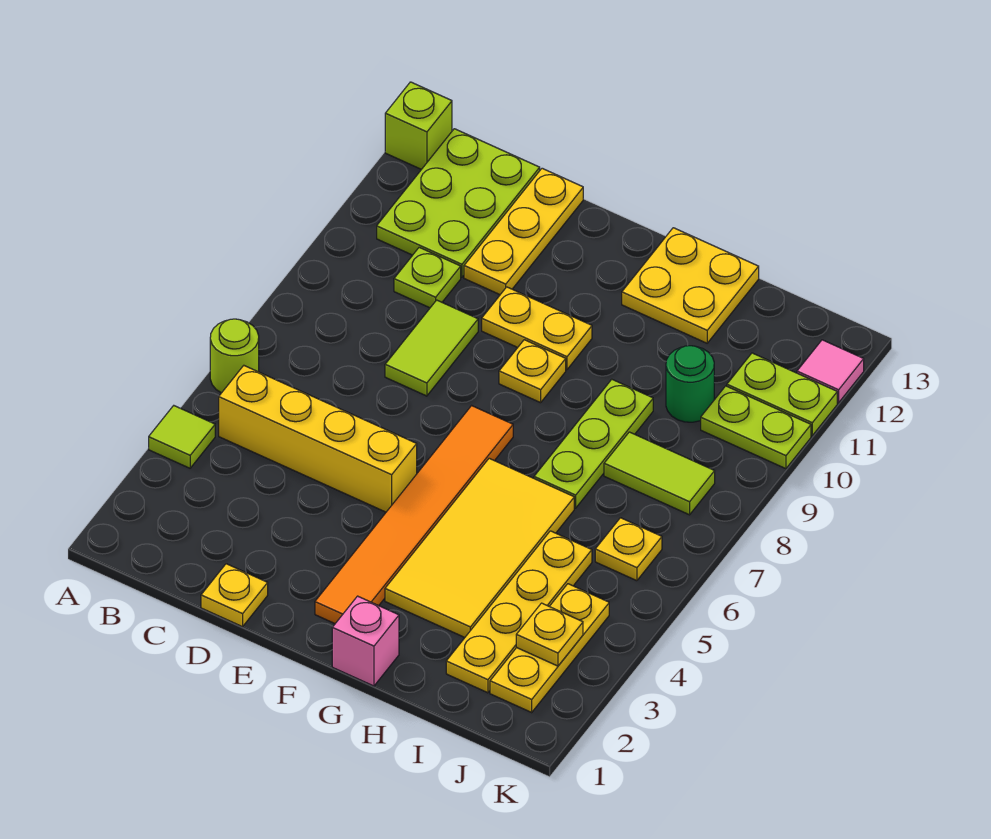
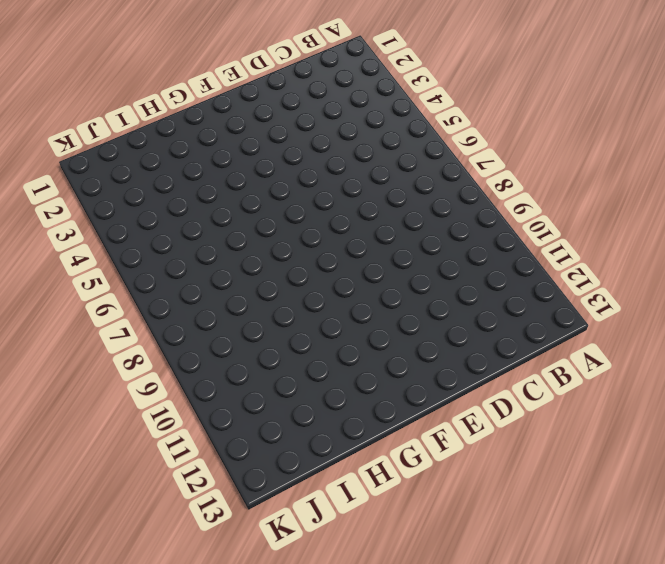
none -> lime 1x1 tile [149,406,215,468]
none -> lime 1x1 round brick [210,319,259,393]
none -> lime 1x1 brick [385,82,452,169]

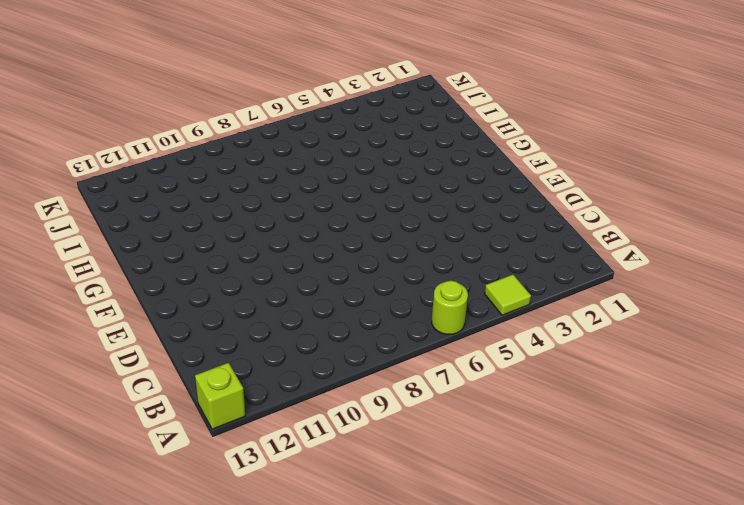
none -> yellow 1x4 brick [219,366,417,512]
none -> lime 2x3 plate [377,129,540,277]
none -> lime 1x1 plate [394,247,461,308]

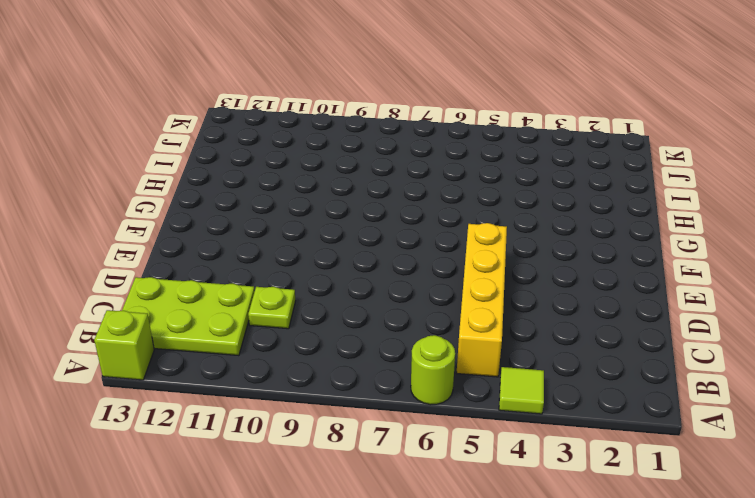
none -> yellow 1x1 plate [201,564,268,627]
none -> lime 1x2 tile [385,300,478,396]
none -> yellow 1x3 plate [464,168,583,294]

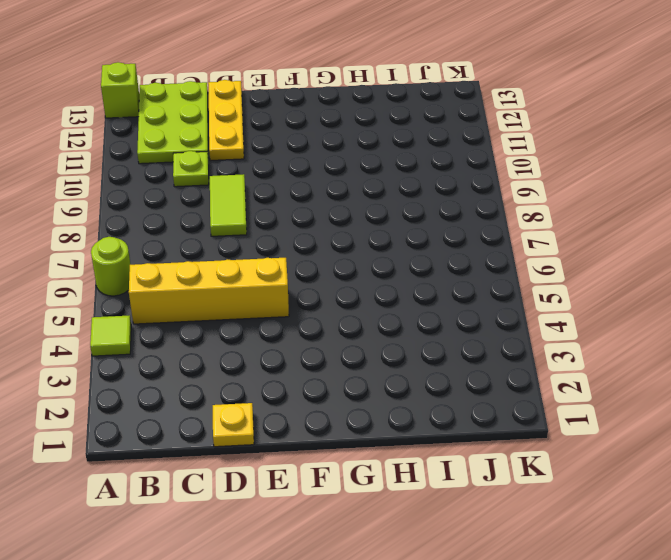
none -> yellow 1x2 plate [482,287,592,370]
none -> orange 1x6 tile [315,406,513,624]
none -> yellow 1x1 plate [499,340,566,403]

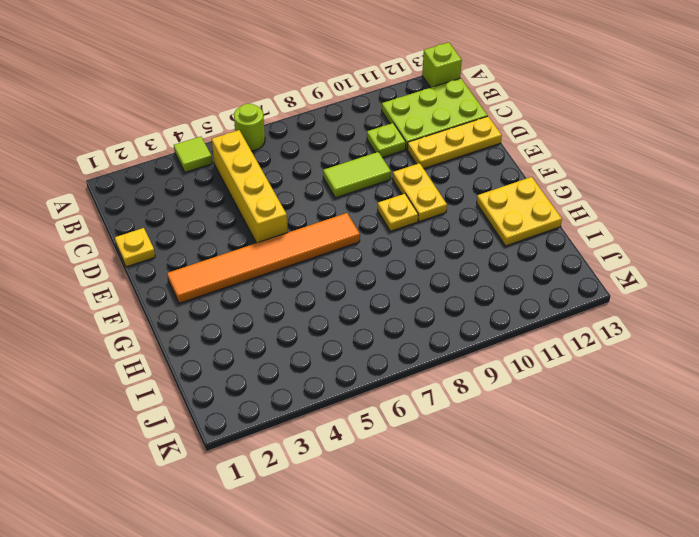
none -> pink 1x1 brick [332,596,399,686]
none -> yellow 2x4 tile [385,458,574,637]
none -> lime 1x3 plate [534,379,653,508]

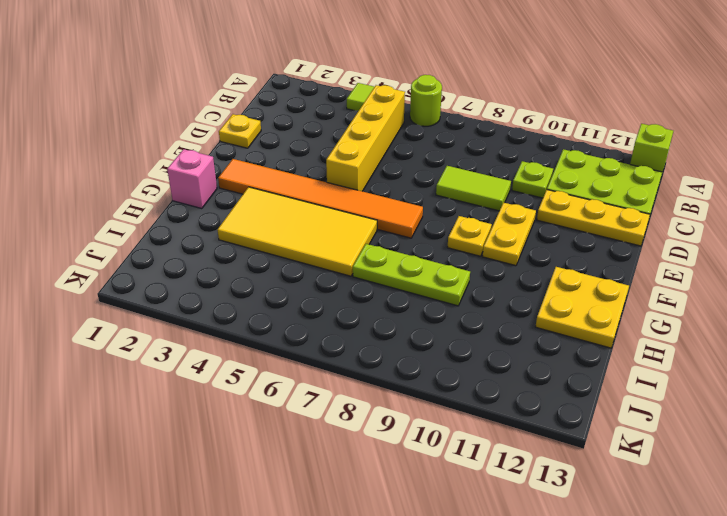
none -> yellow 1x4 plate [446,531,592,693]
none -> lime 1x2 tile [604,432,715,515]
none -> green 1x1 round brick [666,346,714,422]

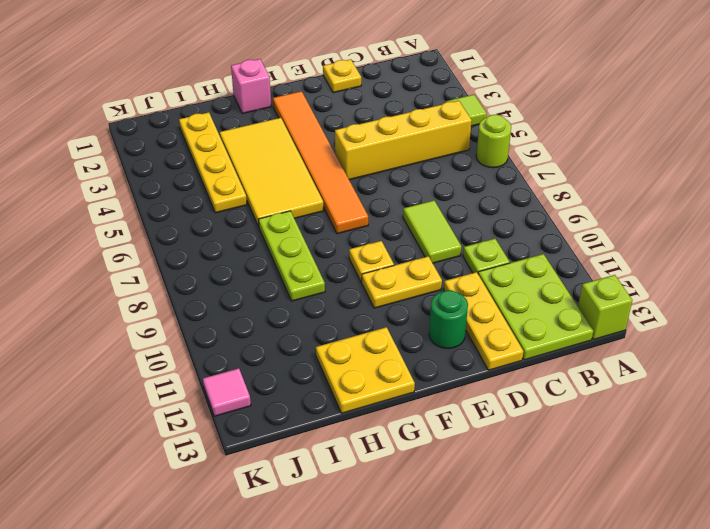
green 1x1 round brick [429,290,468,349] -> green 1x1 round brick moved to [666,346,714,422]
none -> lime 1x2 tile [604,432,715,515]
none -> yellow 1x3 plate [490,584,609,712]
none -> yellow 1x1 plate [595,518,662,581]

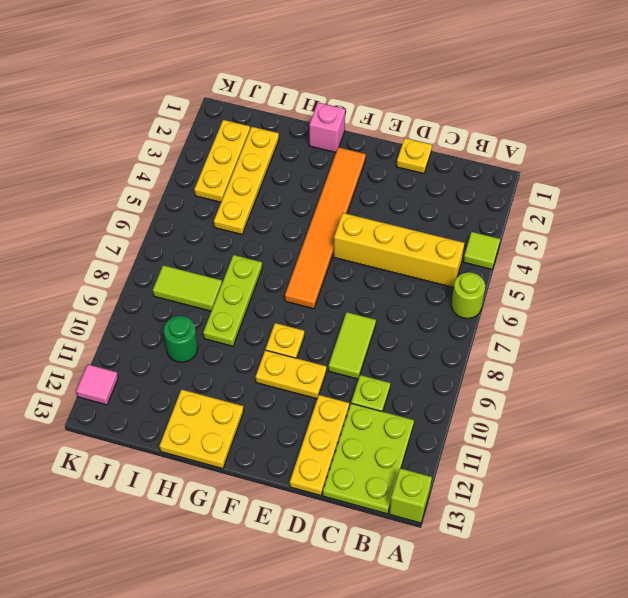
none -> yellow 2x4 tile [385,458,574,637]
none -> yellow 1x1 plate [595,518,662,581]
none -> lime 1x2 plate [701,386,811,469]

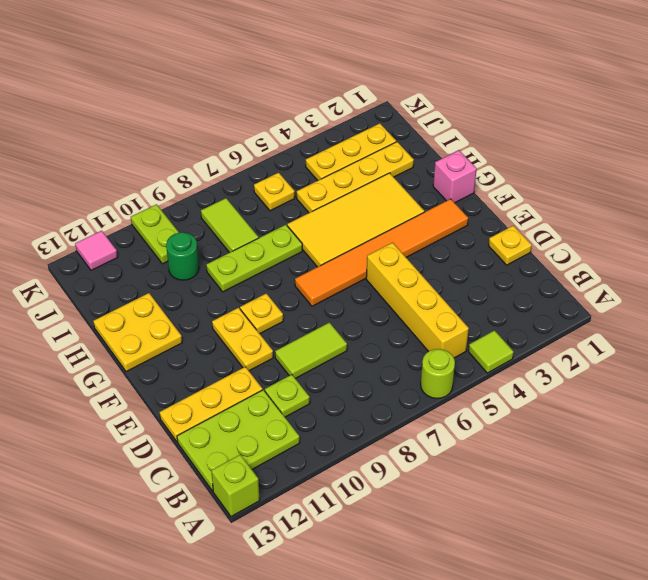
none -> lime 1x2 plate [727,353,837,436]
none -> yellow 1x1 plate [516,603,583,666]

